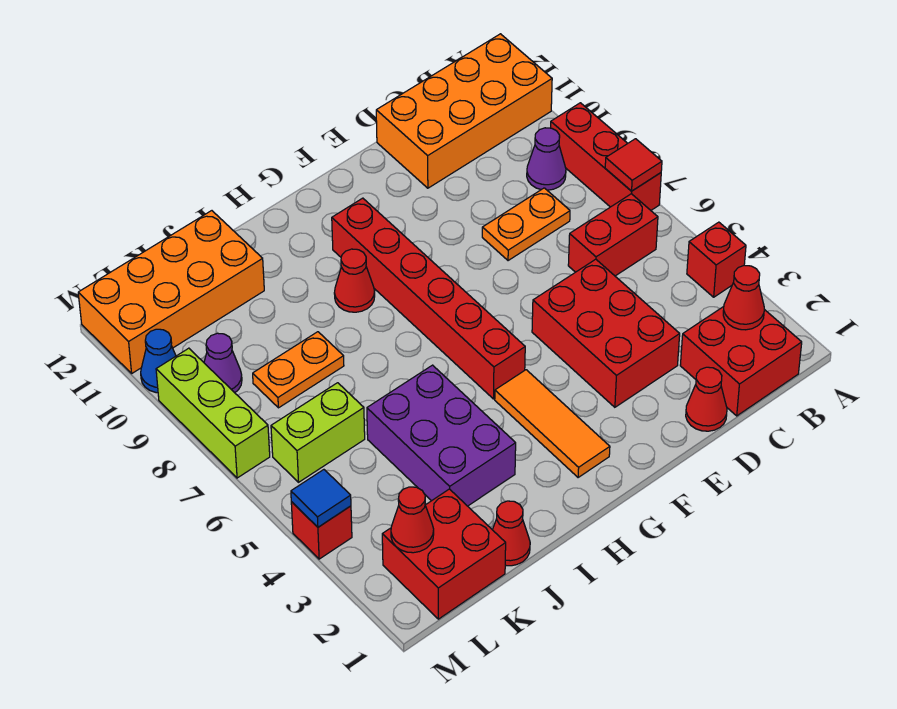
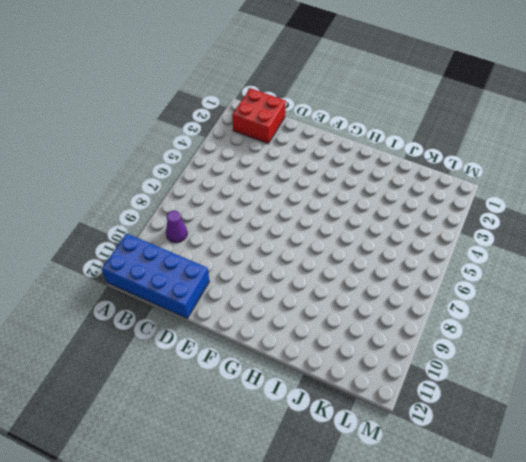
blue 2x4 brick [102,233,209,318] -> orange 2x4 brick [376,34,552,188]
none -> red 1x1 brick [687,222,746,297]
none -> red 1x3 brick [551,103,661,210]
none -> red 1x2 brick [568,194,658,276]

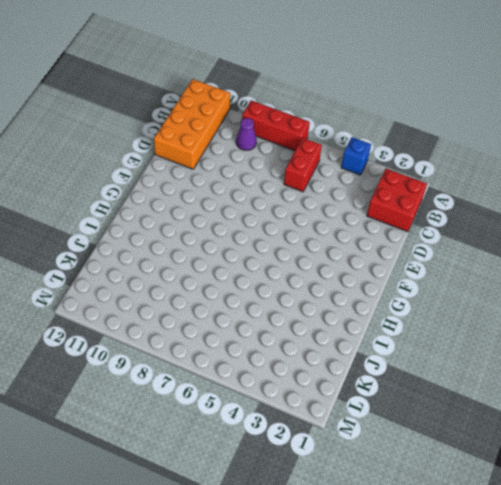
blue 1x1 brick [341,137,371,175] -> red 1x1 brick [687,222,746,297]
none -> orange 1x2 plate [482,188,570,261]
none -> red 1x1 cone [686,367,727,431]
none -> red 2x3 brick [532,259,680,407]

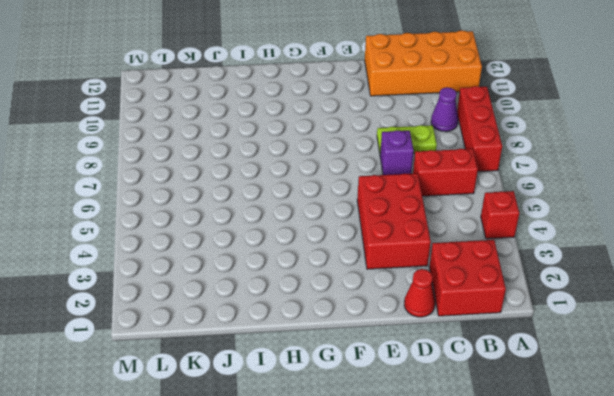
lime 1x2 plate [377,125,437,154] -> orange 1x2 plate [482,188,570,261]
purple 1x1 brick [380,130,414,175] -> none
none -> orange 1x3 tile [495,370,610,478]
none -> red 1x6 brick [332,198,525,399]
none -> red 1x1 cone [334,249,375,312]

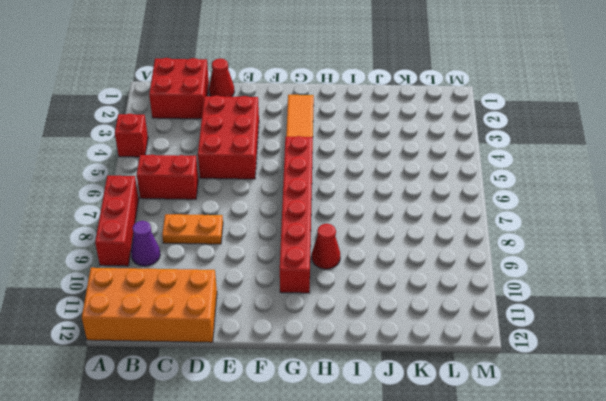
none -> purple 2x3 brick [367,365,516,506]
none -> red 1x1 cone [492,501,530,566]
none -> orange 1x2 plate [253,332,344,408]

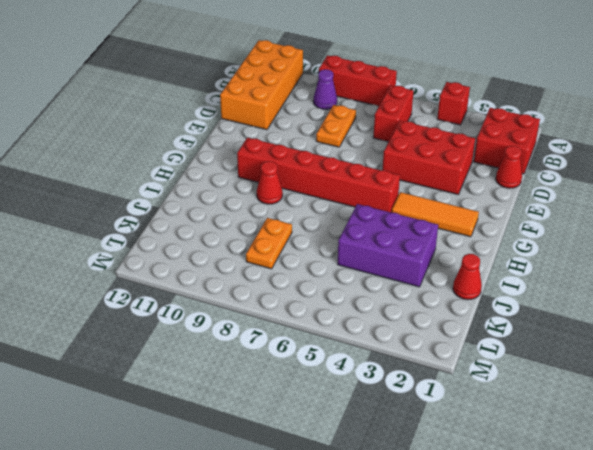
none -> orange 2x4 brick [78,211,264,373]
none -> red 2x2 brick [382,489,506,619]
none -> lime 1x2 brick [271,383,365,482]

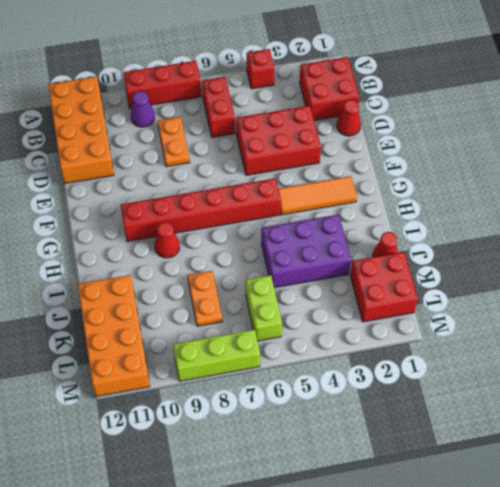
none -> purple 1x1 cone [204,333,242,393]
none -> red 1x1 brick [291,502,352,559]
none -> blue 1x1 cone [141,329,176,393]

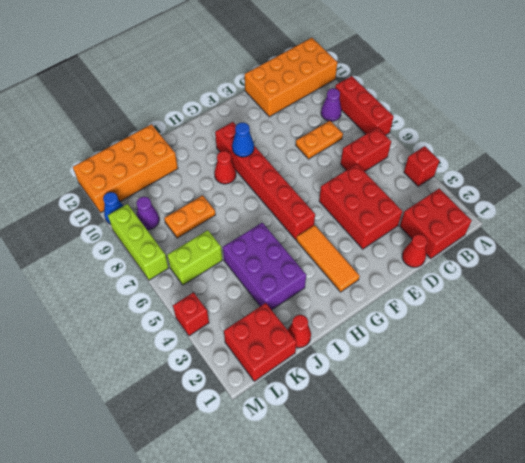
blue 1x1 cone [232,122,254,157] -> none
none -> red 1x1 tile [605,139,662,191]
none -> red 1x1 cone [723,265,764,330]
none -> red 1x1 cone [391,487,434,553]

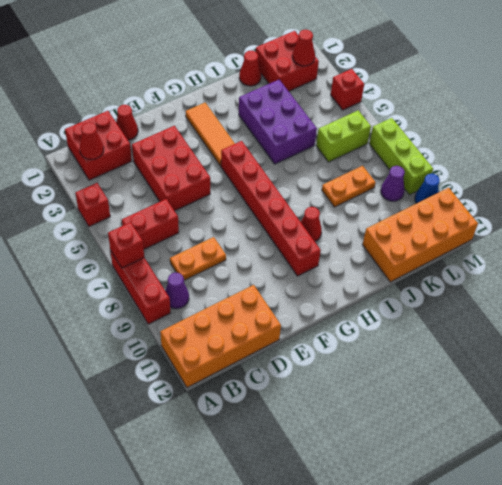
red 1x1 brick [108,222,144,268] -> red 1x1 tile [605,139,662,191]
none -> blue 1x1 tile [291,470,351,527]

